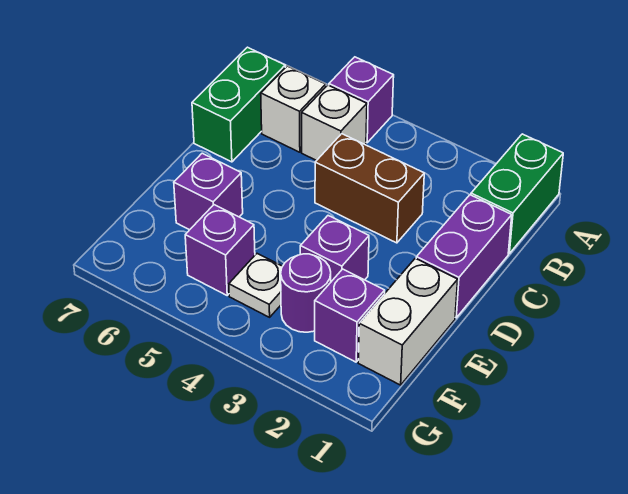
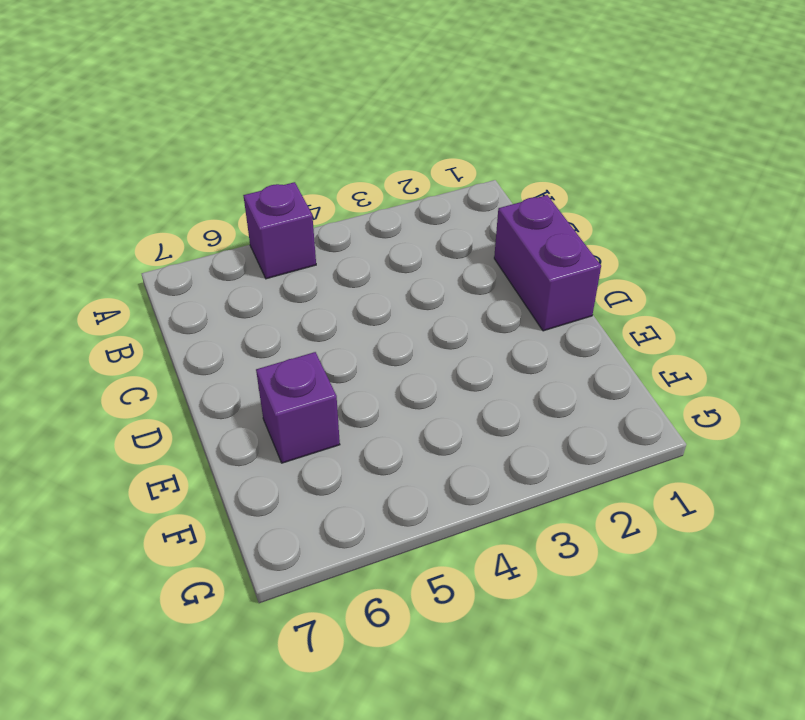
none -> green 1x2 brick [471,134,563,253]
none -> white 1x1 brick [302,85,367,161]
none -> white 1x1 brick [261,66,326,152]

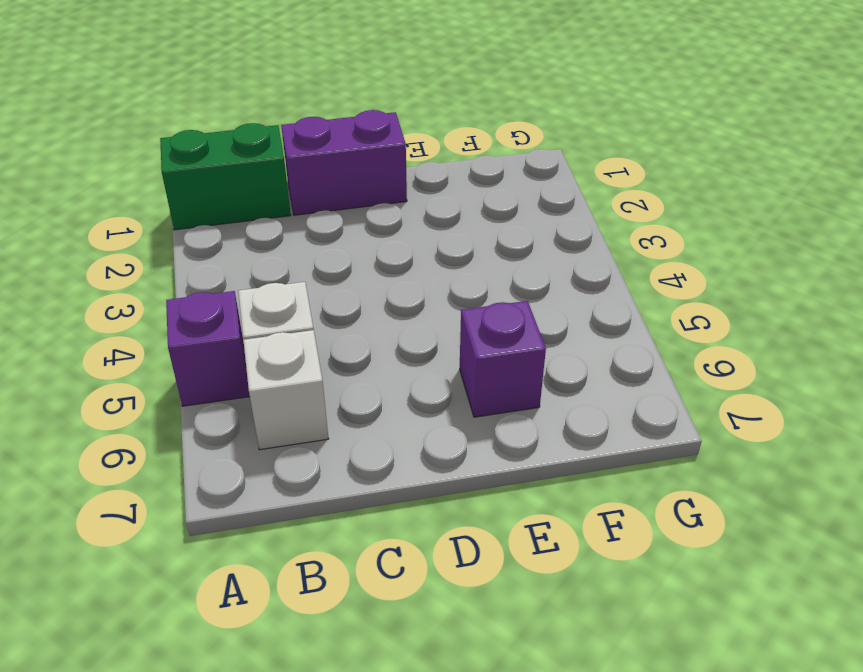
none -> green 1x2 brick [192,47,285,162]
none -> brown 1x2 brick [315,134,424,243]
none -> white 1x2 brick [358,258,458,385]

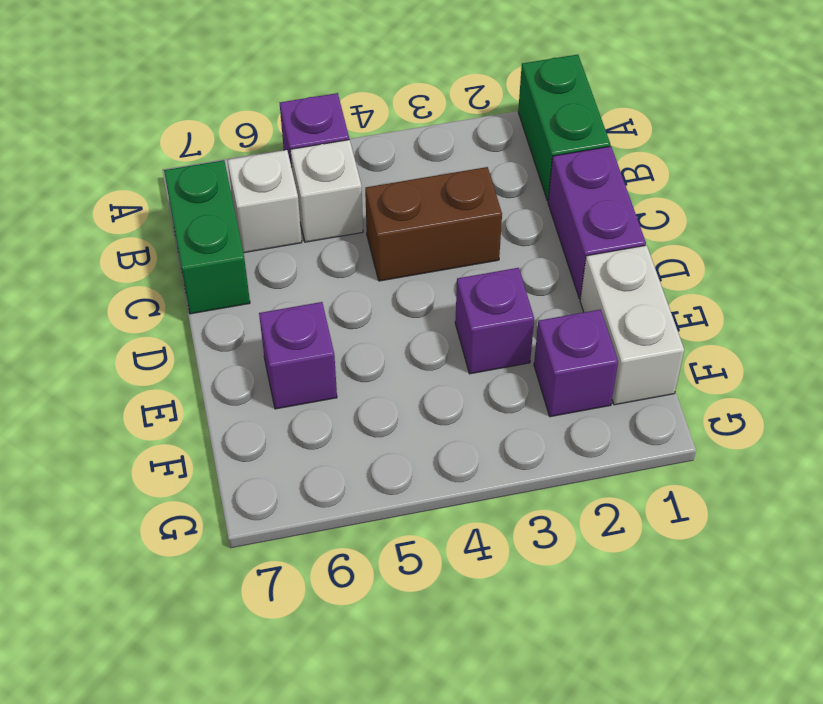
none -> purple 1x1 round brick [281,254,331,332]
none -> white 1x1 plate [229,254,283,317]
none -> purple 1x1 brick [185,205,255,295]

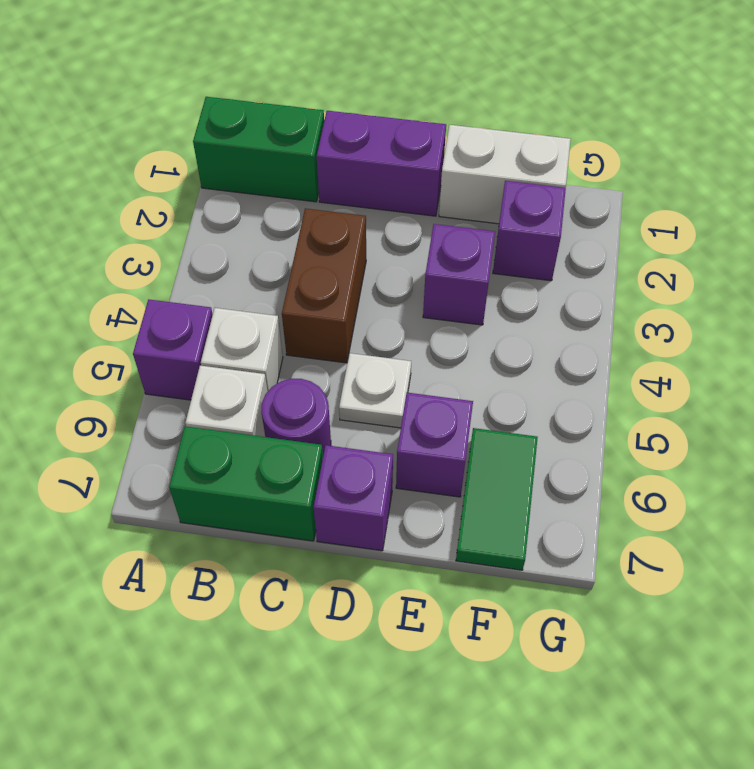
purple 1x1 round brick [261,379,331,455] -> purple 1x1 round brick moved to [281,254,331,332]
white 1x1 plate [339,353,411,428] -> white 1x1 plate moved to [229,254,283,317]
purple 1x1 brick [314,445,393,551] -> purple 1x1 brick moved to [185,205,255,295]
green 1x2 tile [456,428,538,570] -> none

